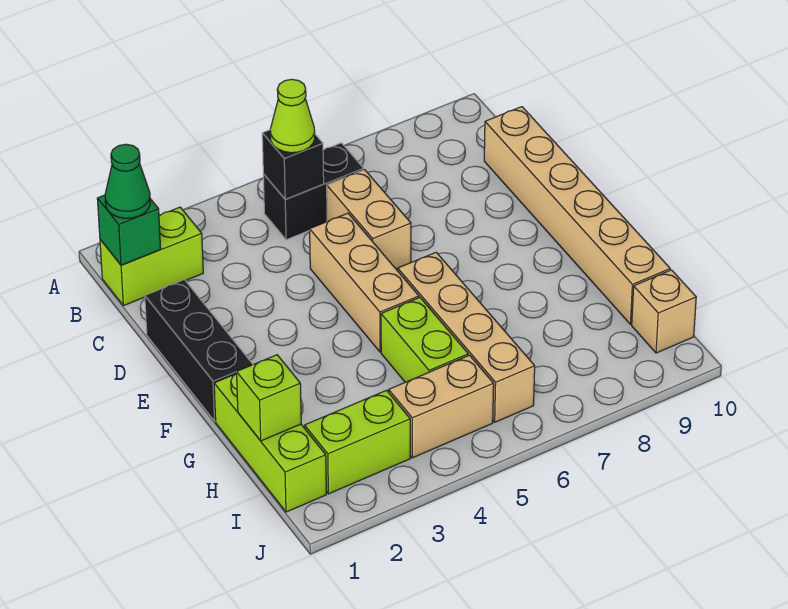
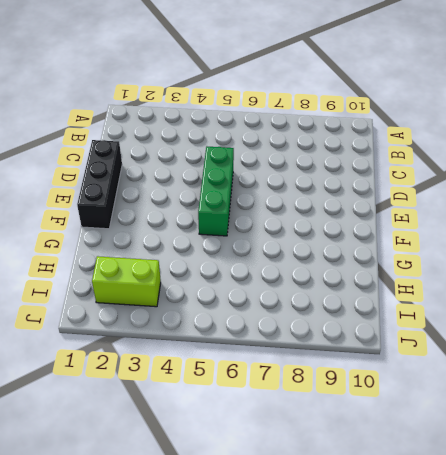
green 1x3 brick [198,147,234,236] -> tan 1x3 brick [310,213,419,352]
none -> lime 1x2 brick [100,207,203,306]
none -> black 1x2 brick [263,143,364,240]
none -> tan 1x2 brick [327,170,411,269]

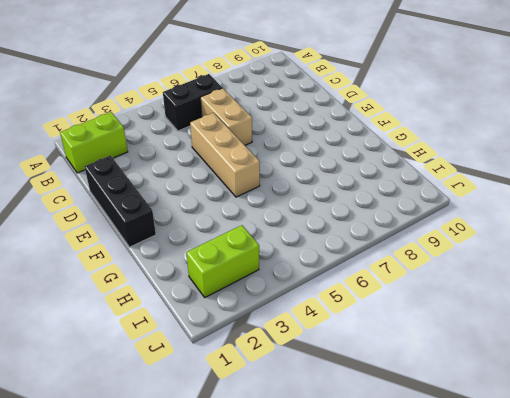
none -> tan 1x6 brick [484,107,670,324]
none -> tan 1x4 brick [397,252,535,422]
none -> lime 1x3 brick [214,374,326,512]

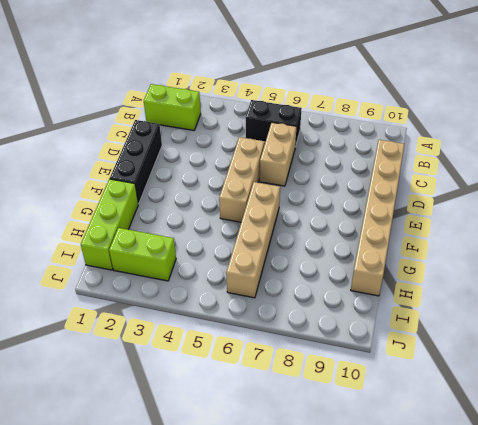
none -> lime 1x2 brick [381,298,468,382]
none -> tan 1x2 brick [389,355,494,458]
none -> tan 1x1 brick [632,270,696,353]

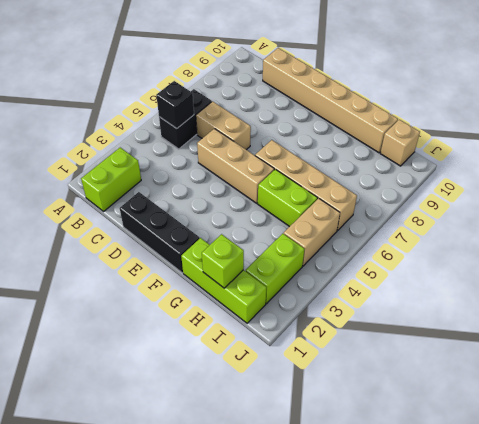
none -> green 1x1 brick [97,195,161,265]
none -> green 1x1 cone [105,144,150,218]
none -> lime 1x1 cone [270,79,315,153]

